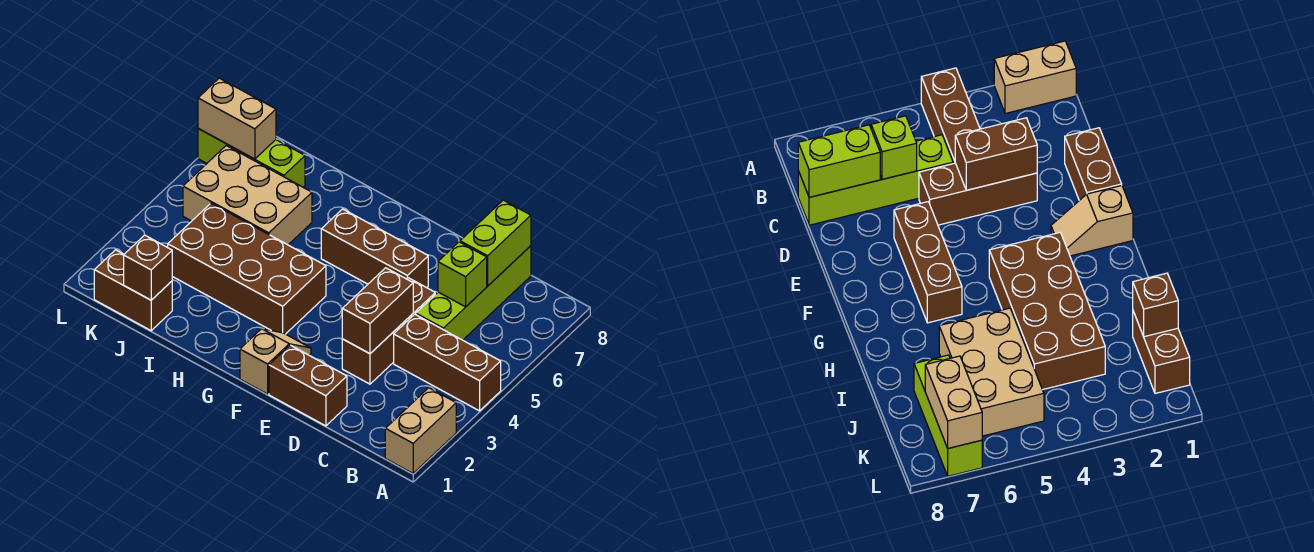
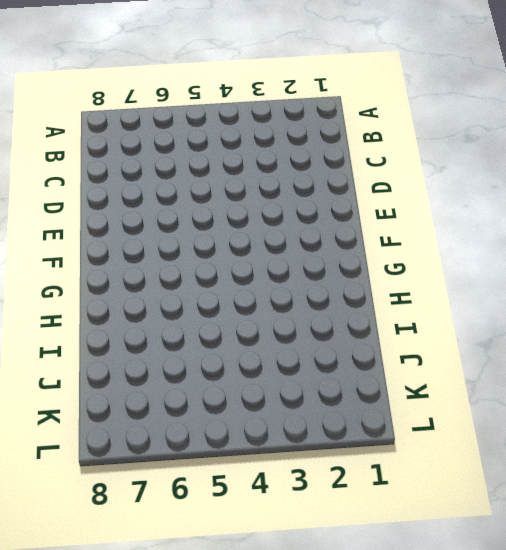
none -> tan 1x2 brick [385,388,456,473]
none -> brown 1x3 brick [394,314,501,411]
none -> lime 1x4 brick [416,246,531,340]

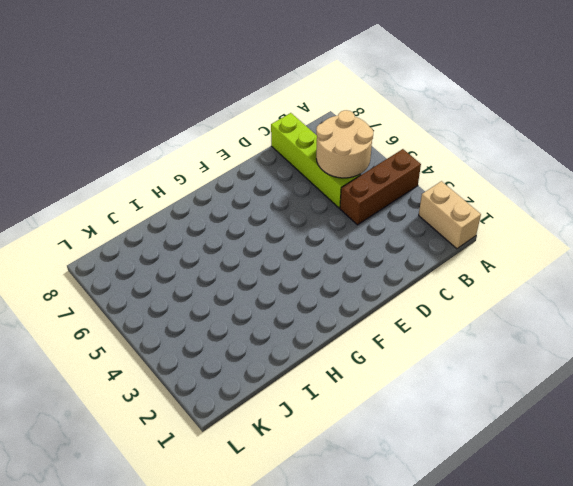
tan 2x2 round brick [316,110,374,178] -> lime 1x1 brick [438,242,487,307]
none -> brown 1x2 brick [269,345,347,426]
none -> brown 1x3 brick [342,278,435,384]
none -> brown 1x3 brick [321,209,428,288]

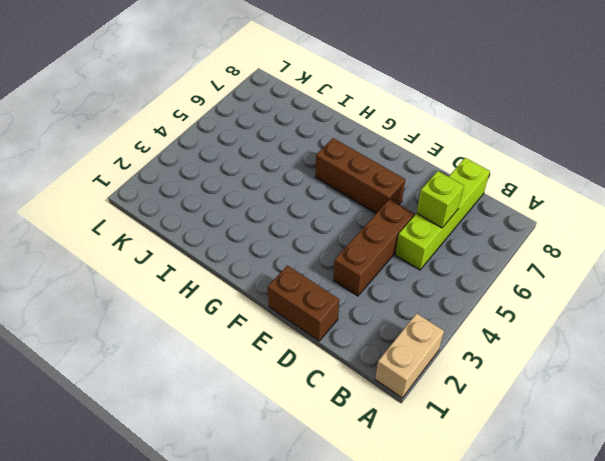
none -> brown 1x3 brick [394,314,501,411]
none -> tan 1x2 slope [240,329,311,394]
none -> brown 2x4 brick [168,203,326,334]

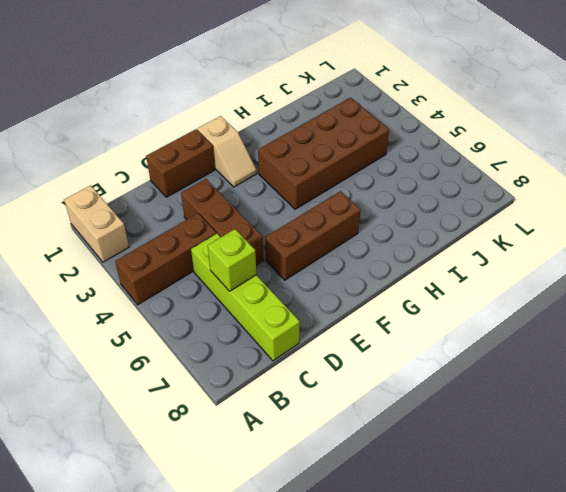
none -> tan 2x3 brick [183,146,312,245]
none -> brown 1x2 brick [94,250,172,331]
none -> lime 1x3 brick [198,129,305,187]

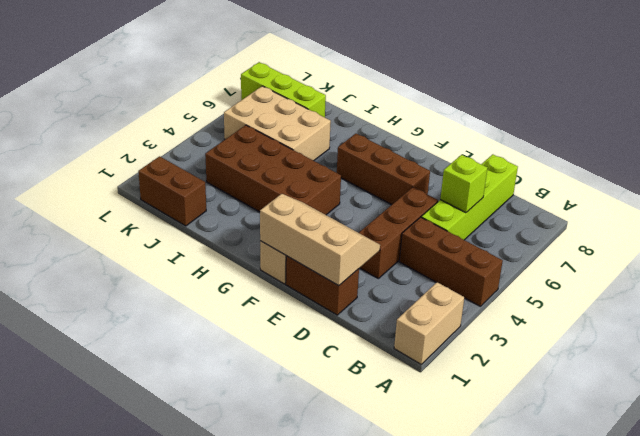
tan 2x3 slope [260,194,380,286] -> none
none -> lime 1x2 brick [460,200,531,286]
none -> brown 1x2 brick [342,268,413,354]
none -> brown 1x1 brick [124,235,172,300]

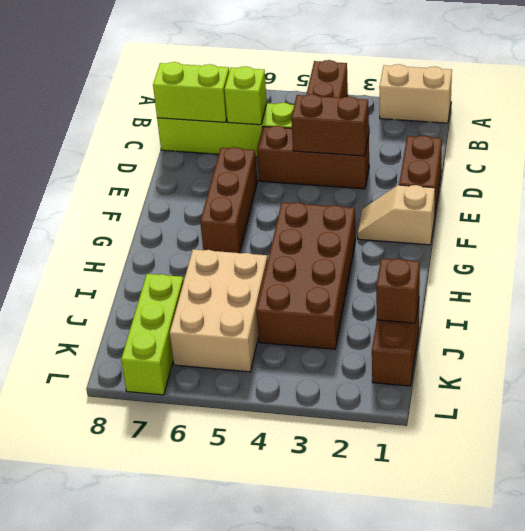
none -> tan 1x2 brick [198,78,276,159]

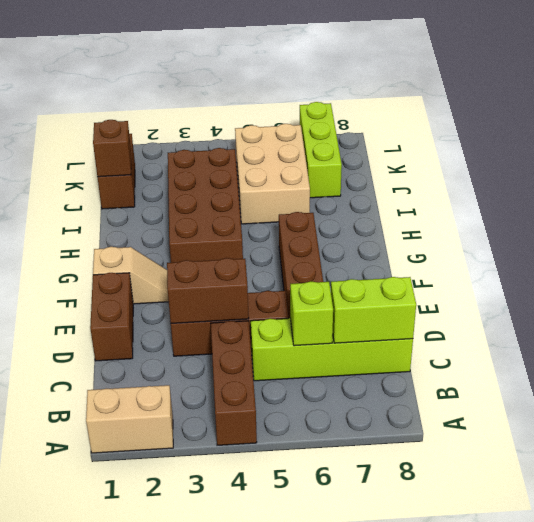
none -> tan 1x2 brick [198,78,276,159]

